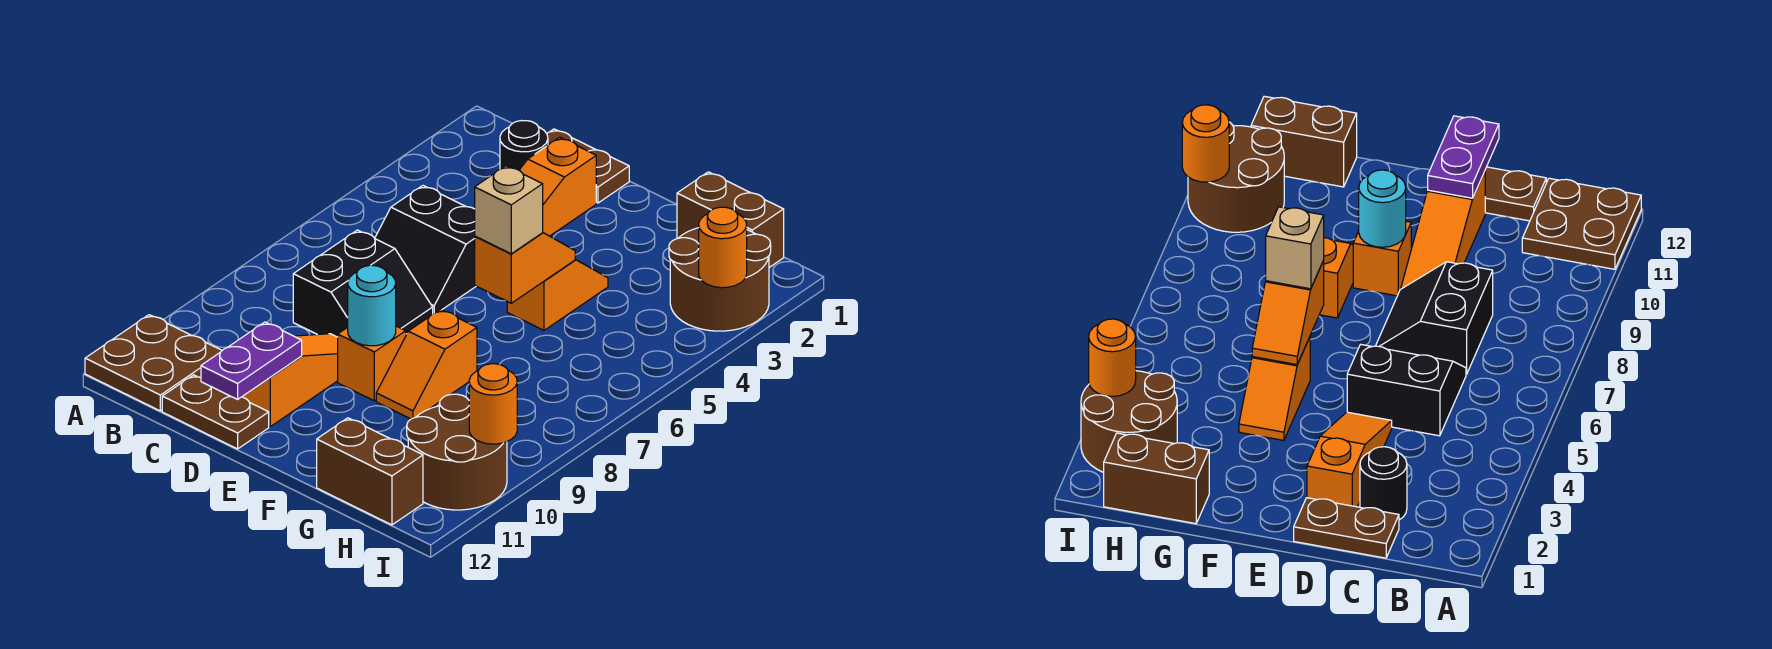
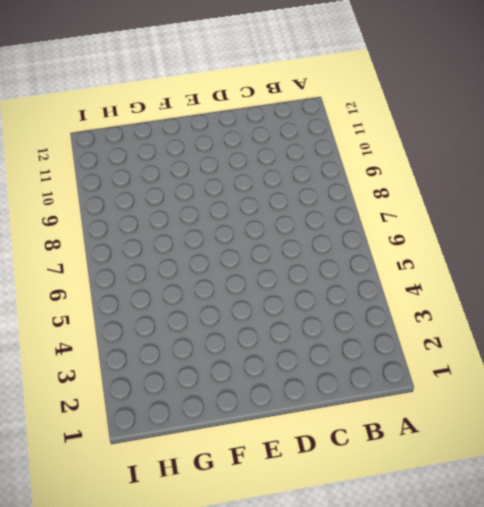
none -> brown 2x2 plate [85,315,222,411]
none -> brown 1x2 plate [547,129,629,203]
none -> black 1x1 round brick [500,121,548,170]

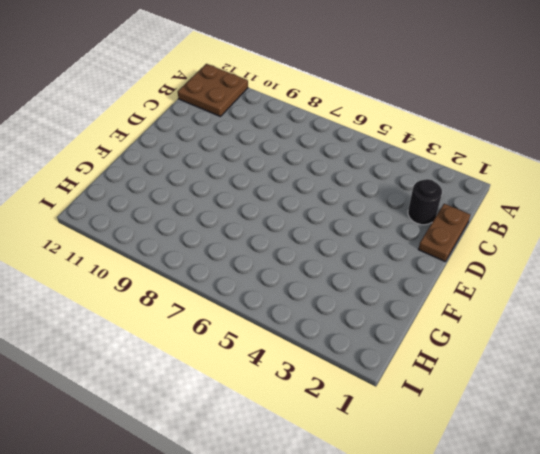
none -> black 2x2 slope [375,186,476,314]
none -> black 2x2 slope [293,230,433,337]
none -> brown 1x2 plate [162,375,269,449]

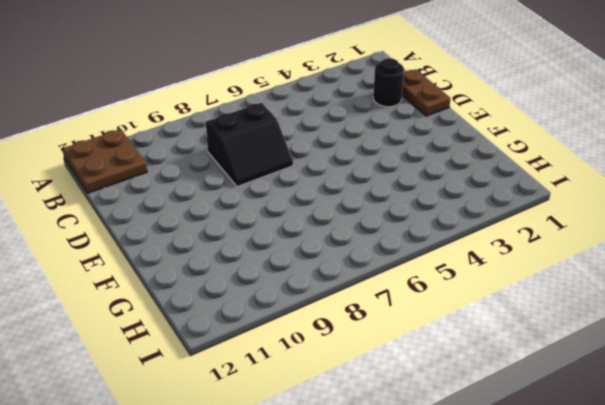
none -> black 2x2 slope [375,186,476,314]
none -> brown 1x2 plate [162,375,269,449]
none -> orange 1x3 slope [519,137,596,236]

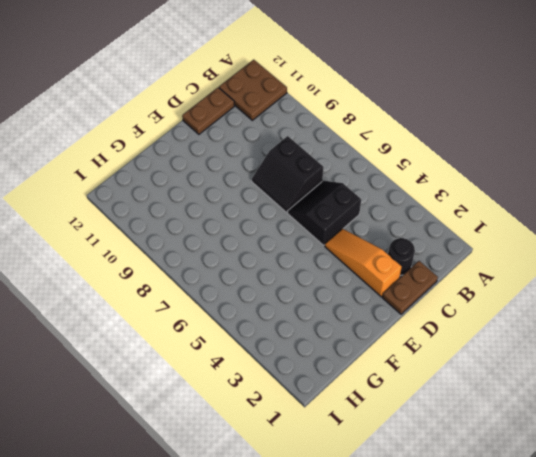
none -> orange 1x3 slope [242,334,338,426]
none -> orange 1x1 brick [338,326,406,401]
none -> orange 1x2 slope [507,260,608,330]

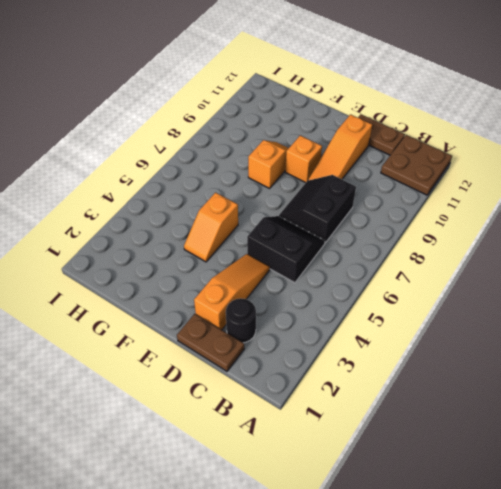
none -> brown 1x2 brick [677,172,784,267]
none -> brown 1x2 brick [317,418,423,525]
none -> brown 2x2 round brick [669,228,771,331]

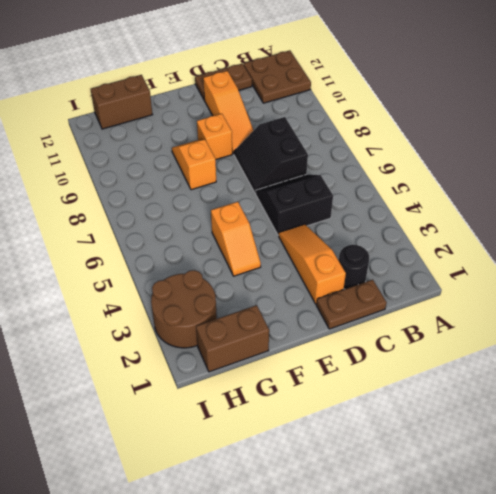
none -> brown 2x2 round brick [407,394,507,510]
none -> purple 1x2 plate [201,322,302,399]
none -> cyan 1x1 round brick [348,265,396,346]

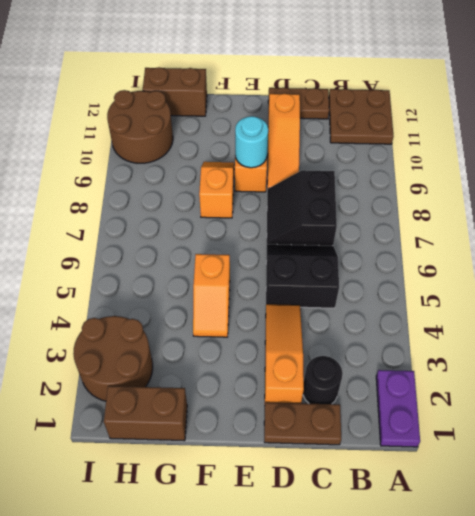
purple 1x2 plate [376,370,420,447] -> purple 1x2 plate moved to [201,322,302,399]
none -> orange 1x2 slope [475,233,575,303]
none -> orange 1x1 round brick [699,207,747,288]
none -> orange 1x1 round brick [469,364,517,444]

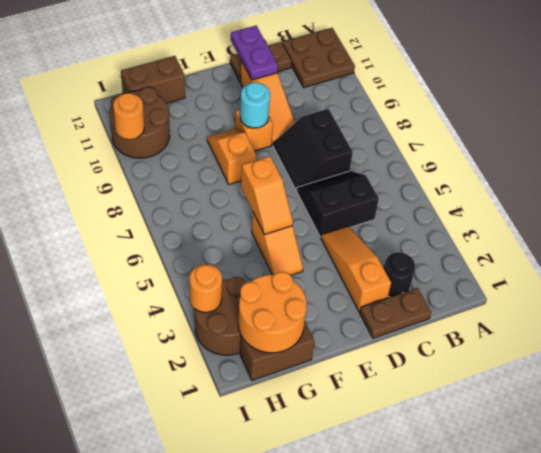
orange 2x2 round brick [238,272,307,353] -> none
none -> tan 1x1 brick [475,166,543,254]

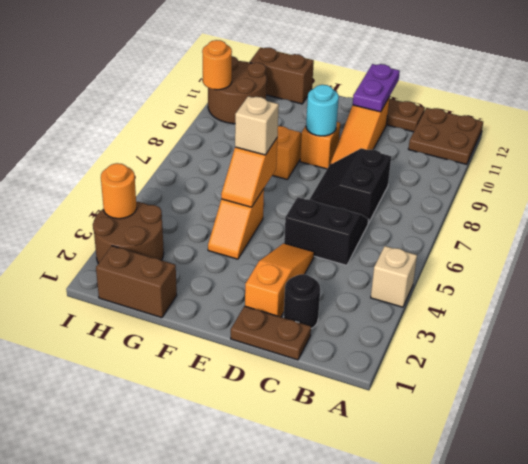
tan 1x1 brick [371,246,417,307] -> none

